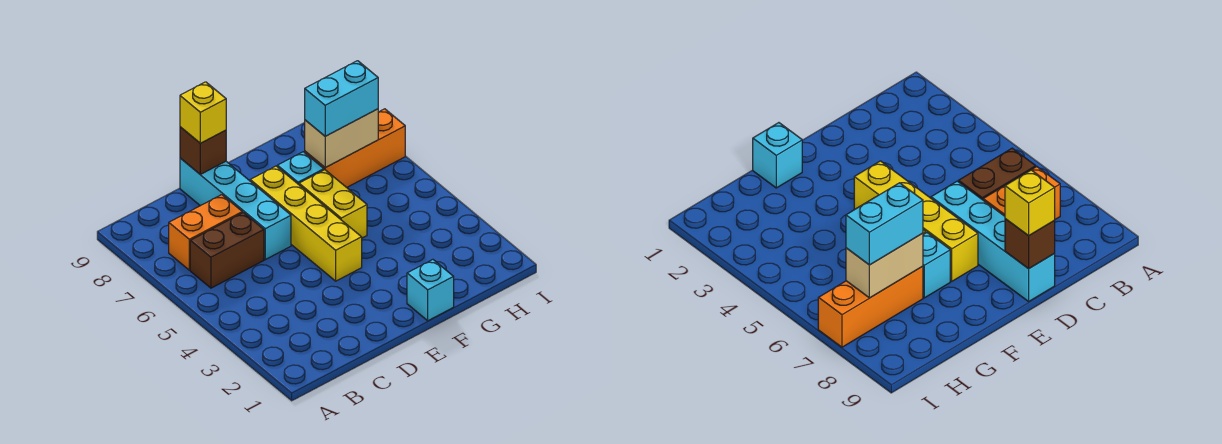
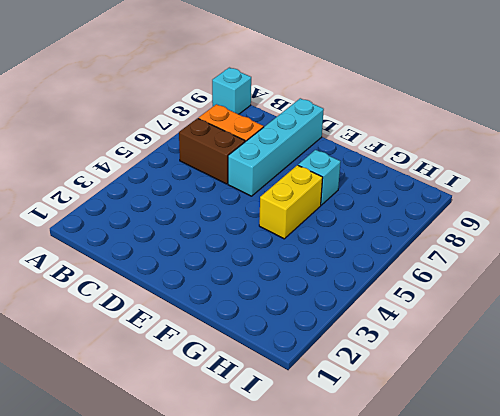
cyan 1x1 brick [212,68,251,114] -> cyan 1x1 brick moved to [407,260,454,321]
none -> yellow 1x4 brick [250,166,362,281]
none -> orange 1x3 brick [305,109,405,187]
none -> brown 1x1 brick [180,127,226,174]

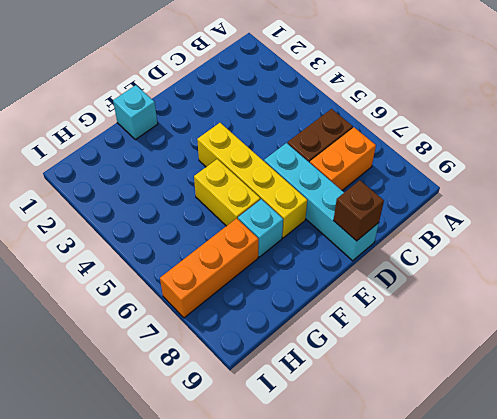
none -> tan 1x2 brick [305,109,378,168]
none -> yellow 1x1 brick [180,82,226,143]
none -> cyan 1x2 brick [305,61,378,136]

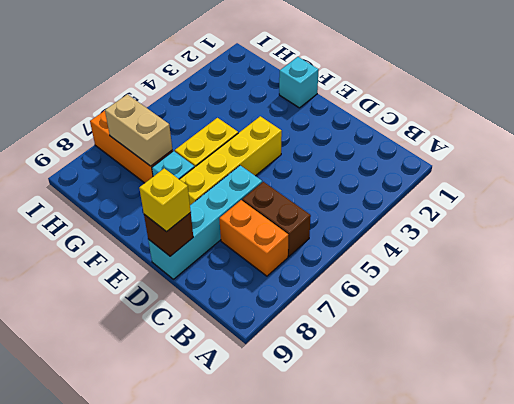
none -> cyan 1x2 brick [305,61,378,136]

